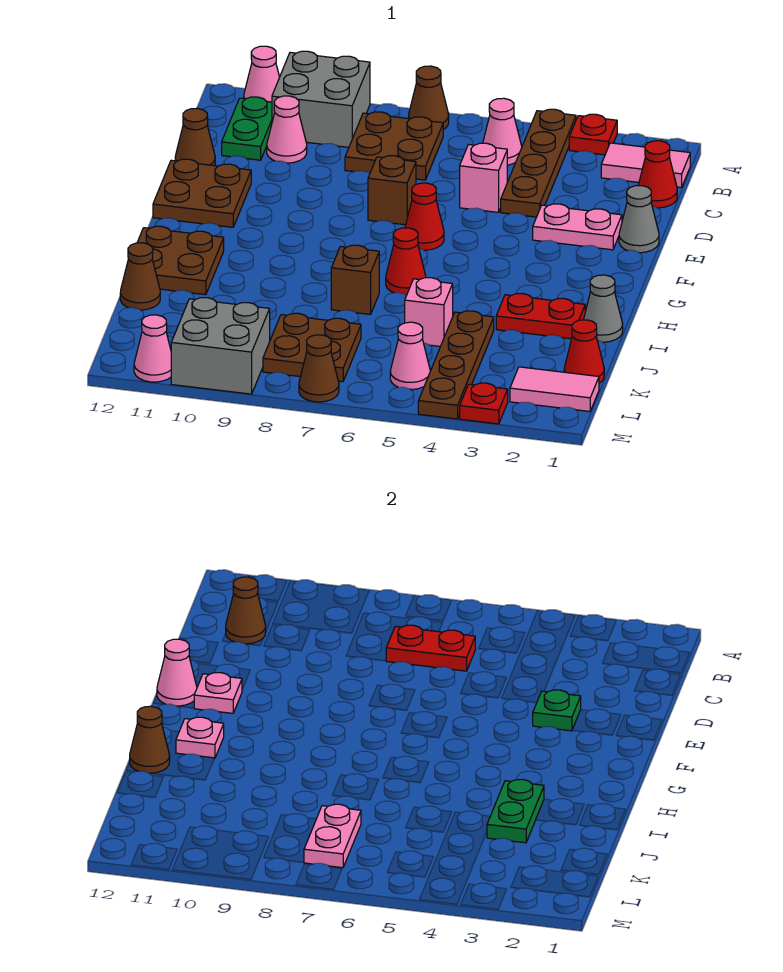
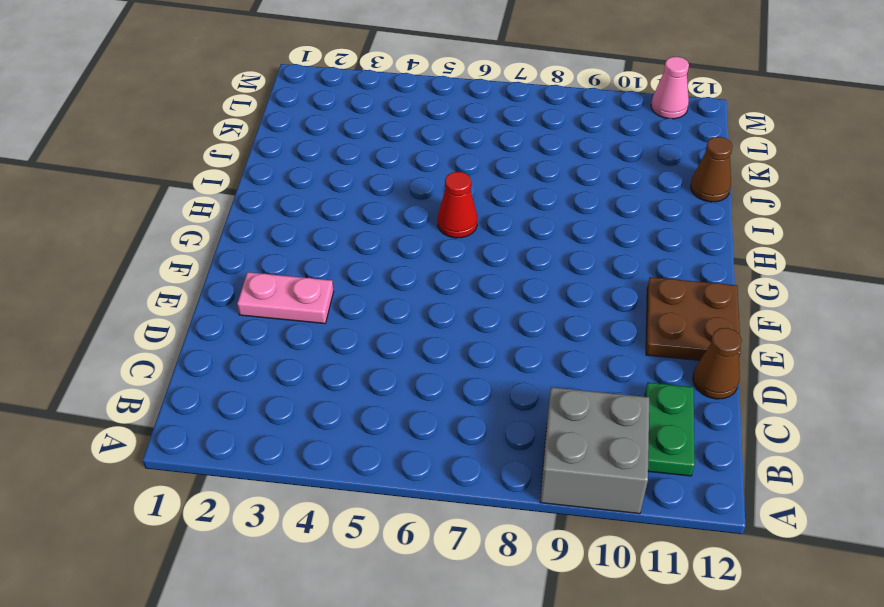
none -> red 1x1 plate [569,114,617,155]
none -> brown 1x4 plate [501,109,576,217]
none -> brown 1x1 cone [409,66,449,130]
none -> pink 1x1 cone [244,46,280,102]

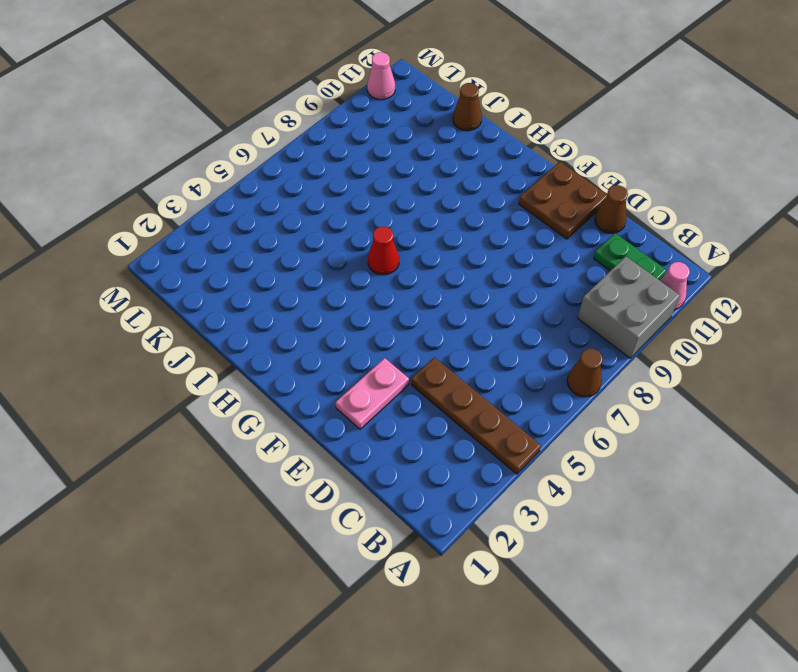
none -> red 1x1 plate [569,114,617,155]
none -> pink 1x2 tile [601,143,690,188]
none -> pink 1x1 cone [483,98,522,165]
none -> brown 2x2 plate [345,112,443,180]

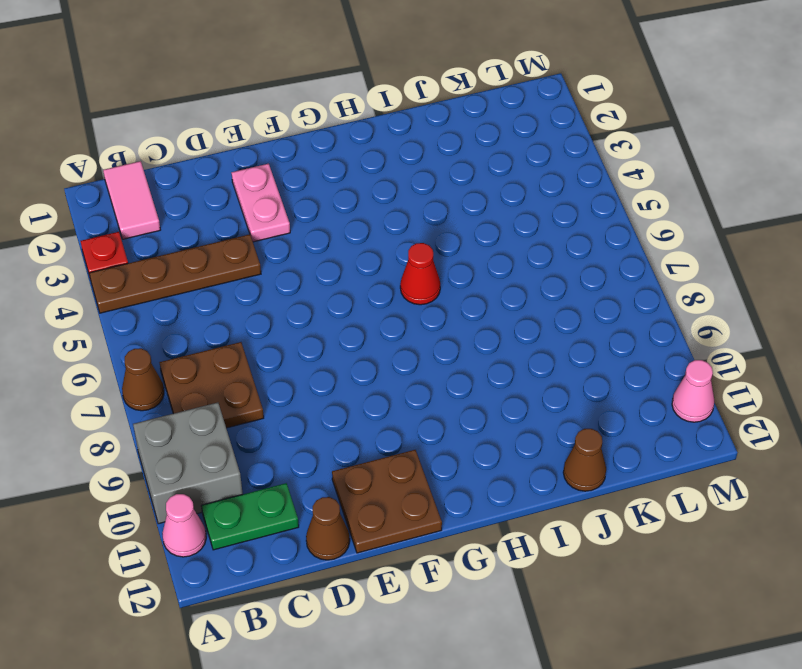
none -> pink 1x1 cone [483,98,522,165]
none -> red 1x1 cone [638,141,677,208]
none -> pink 1x1 cone [267,96,307,163]
none -> pink 1x1 brick [460,143,507,212]

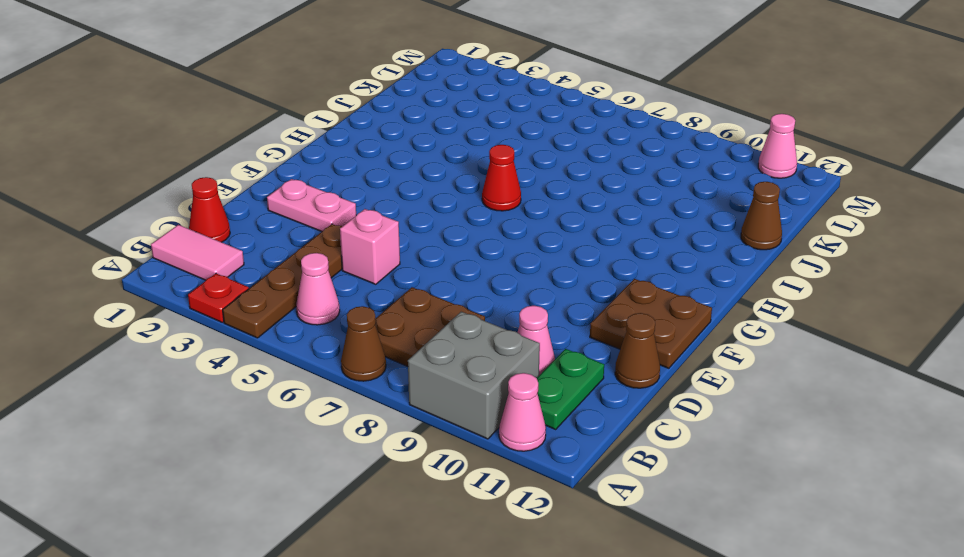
none -> grey 1x1 cone [619,186,659,253]
none -> brown 1x1 brick [368,156,416,225]
none -> red 1x1 cone [405,183,444,250]
none -> brown 2x2 plate [137,226,224,295]

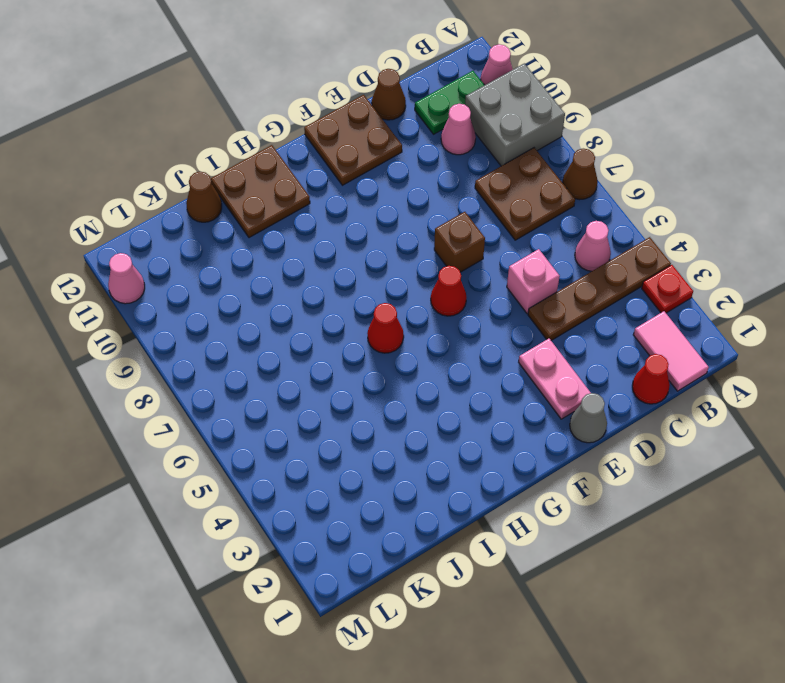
none -> grey 1x1 cone [584,275,623,342]
none -> red 1x2 plate [496,293,585,339]
none -> brown 1x1 brick [331,245,379,315]
none -> brown 1x4 plate [418,311,494,419]

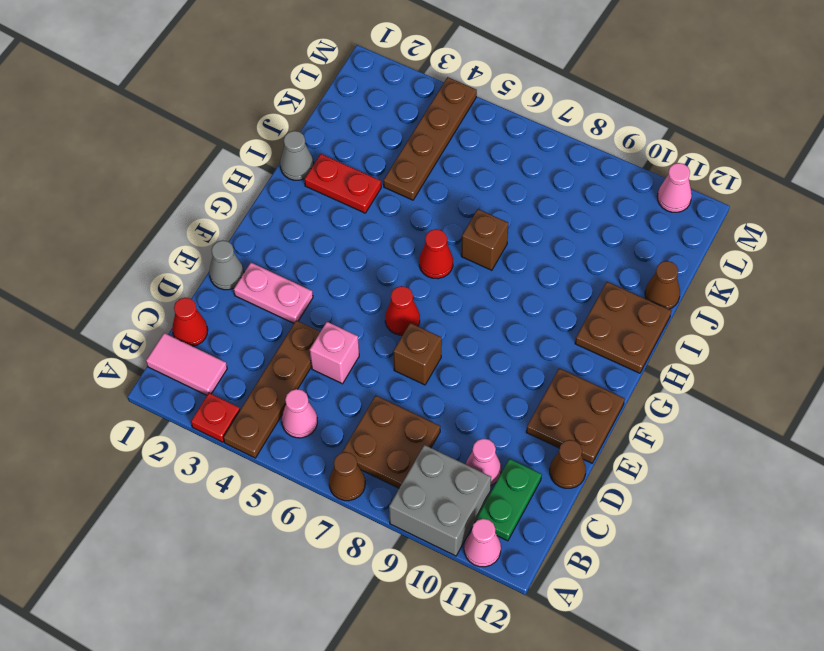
none -> pink 1x1 brick [405,278,453,346]
none -> red 1x1 cone [564,320,604,383]
none -> brown 2x2 plate [263,313,361,382]
none -> pink 1x2 tile [510,367,599,411]

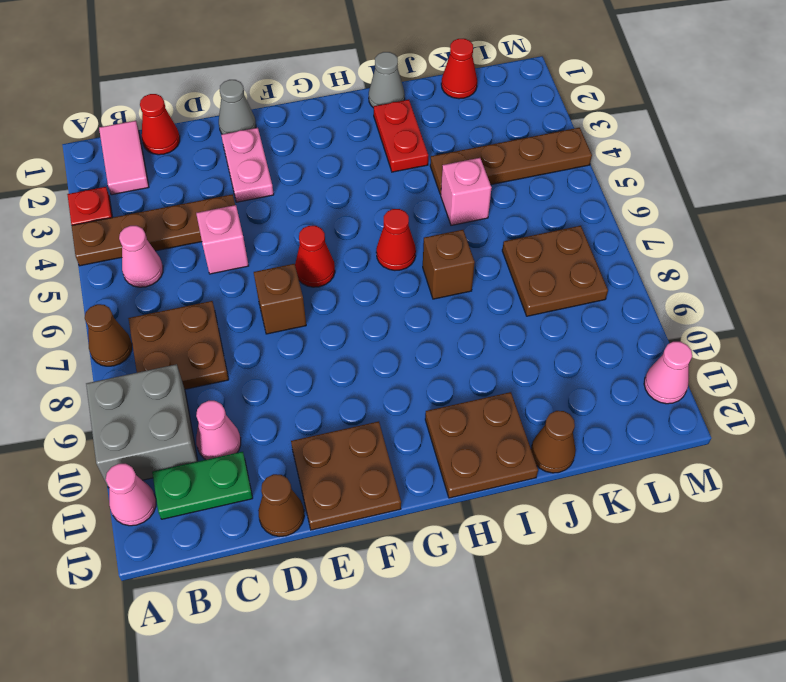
none -> pink 1x2 tile [510,367,599,411]
none -> pink 1x1 cone [390,322,430,390]
none -> grey 2x2 brick [171,298,270,394]
none -> red 1x1 plate [460,383,508,424]

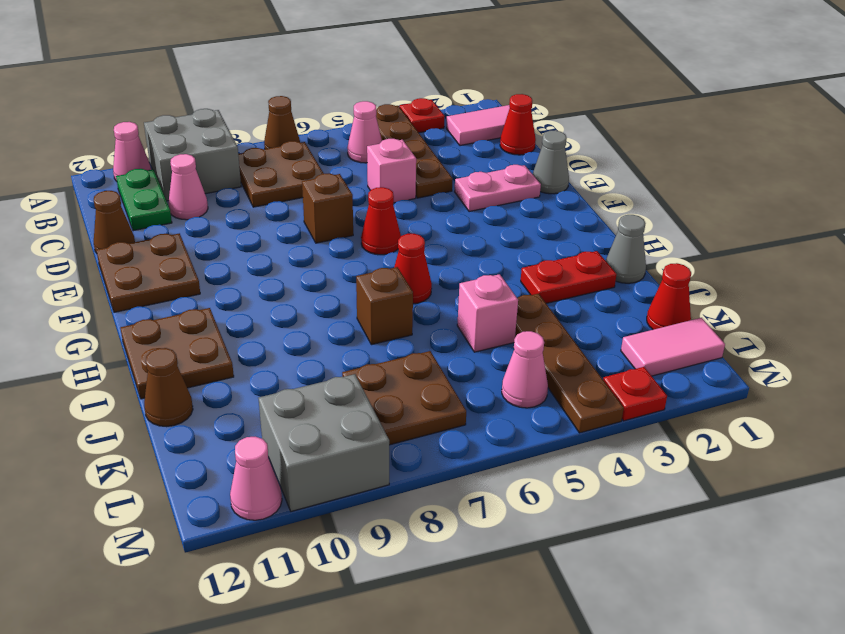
none -> brown 1x1 cone [299,335,339,402]
none -> red 1x2 plate [386,625,475,671]
none -> brown 1x1 cone [226,577,266,644]
none -> green 1x1 plate [533,690,581,731]

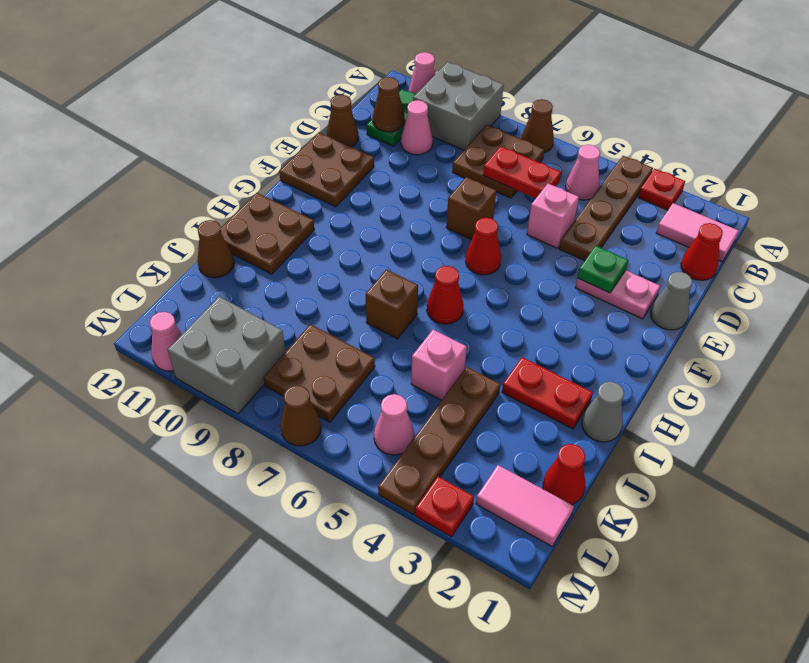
none -> pink 1x1 plate [194,673,242,713]
none -> pink 1x1 cone [157,639,197,706]
none -> pink 1x1 plate [176,717,224,758]
none -> green 1x2 plate [487,779,544,843]

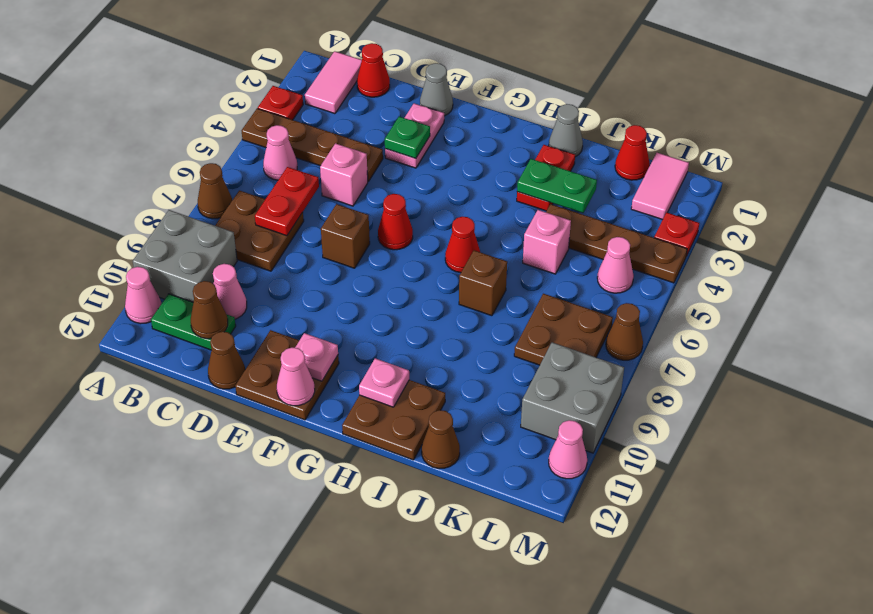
none -> brown 1x1 cone [130,706,170,773]
none -> pink 1x2 plate [304,804,361,868]

